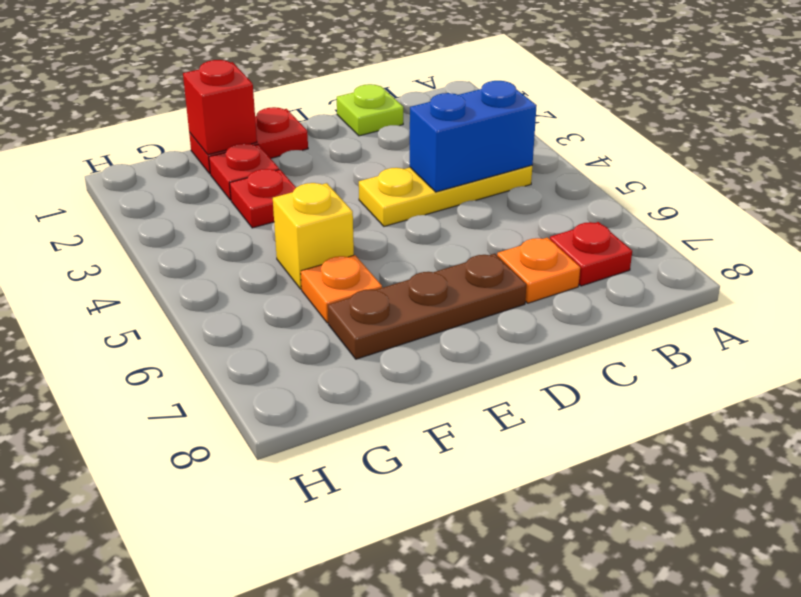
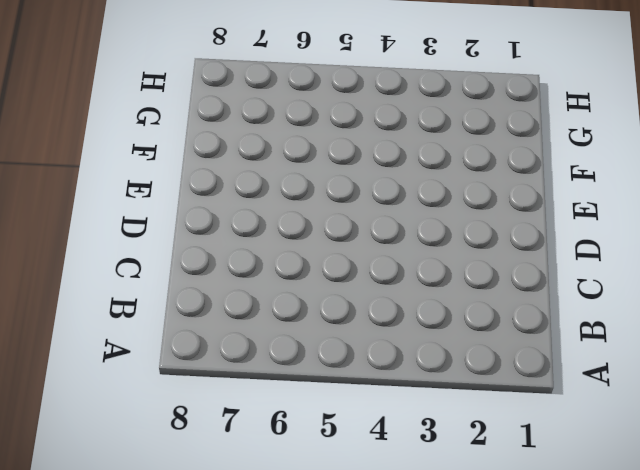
none -> yellow 1x3 plate [359,165,532,226]
none -> red 1x1 plate [550,222,632,286]
none -> lime 1x1 plate [337,84,403,136]

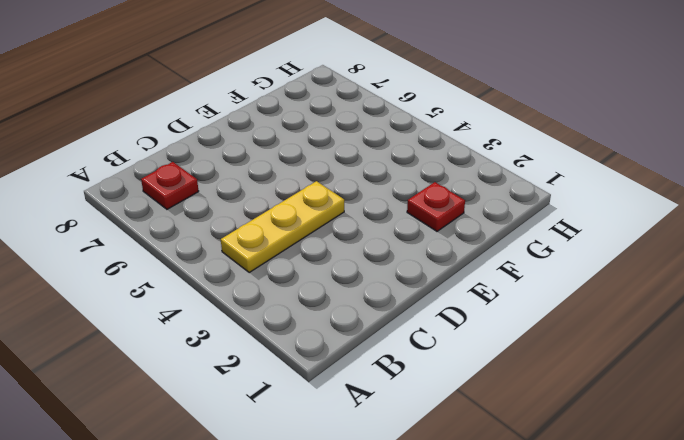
none -> lime 1x1 plate [337,84,403,136]
none -> orange 1x1 plate [497,238,580,303]
none -> brown 1x3 plate [328,254,526,359]

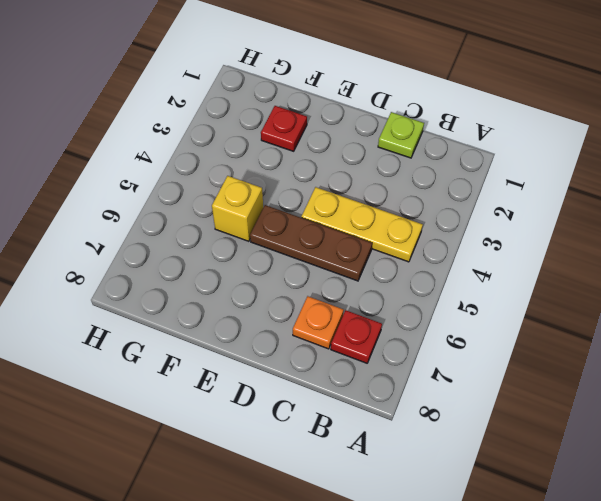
brown 1x3 plate [250,205,372,281] -> brown 1x3 plate moved to [328,254,526,359]
none -> red 1x2 plate [189,107,308,174]
none -> red 1x1 plate [230,169,296,228]
none -> orange 1x1 plate [301,255,382,323]

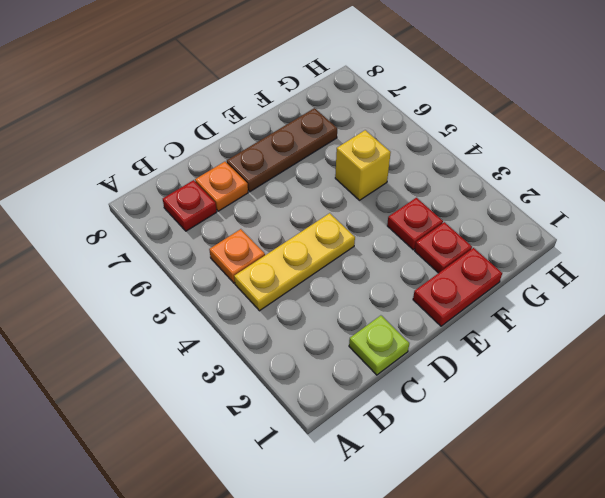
orange 1x1 plate [209,229,265,283] -> orange 1x1 plate moved to [301,255,382,323]
none -> blue 1x2 brick [410,81,537,192]
none -> red 1x1 brick [183,60,257,155]

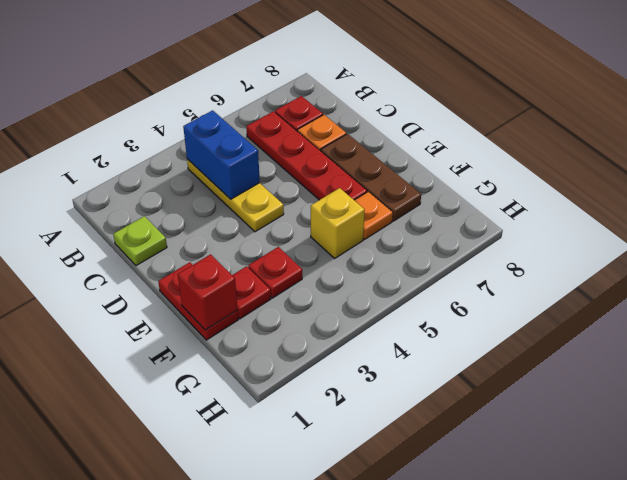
red 1x4 plate [246,111,367,200] -> none

